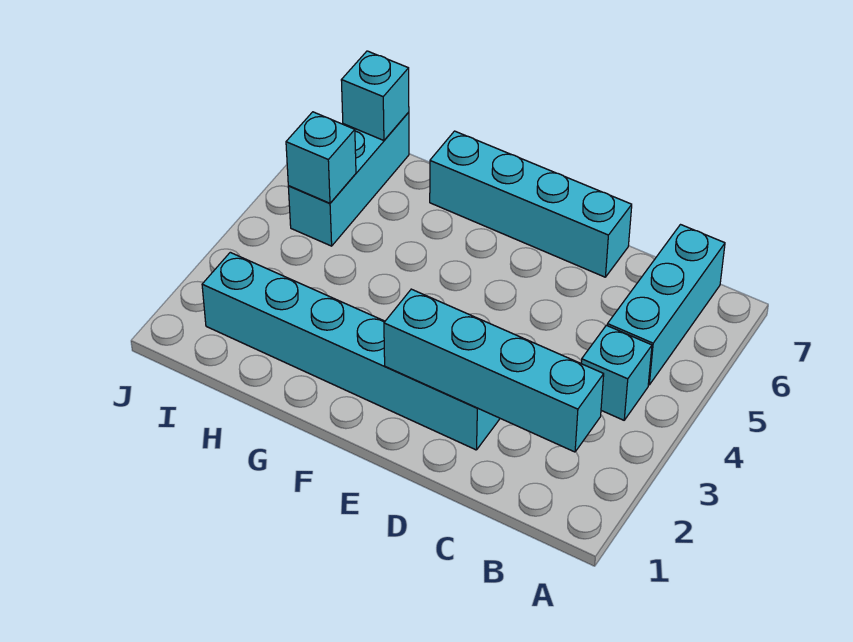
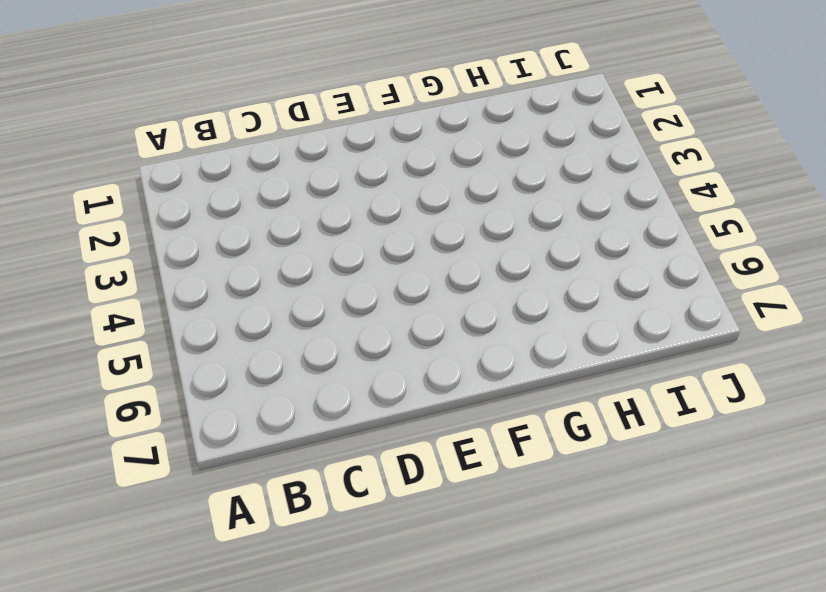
none -> cyan 1x1 brick [581,325,652,420]
none -> cyan 1x3 brick [607,225,725,385]

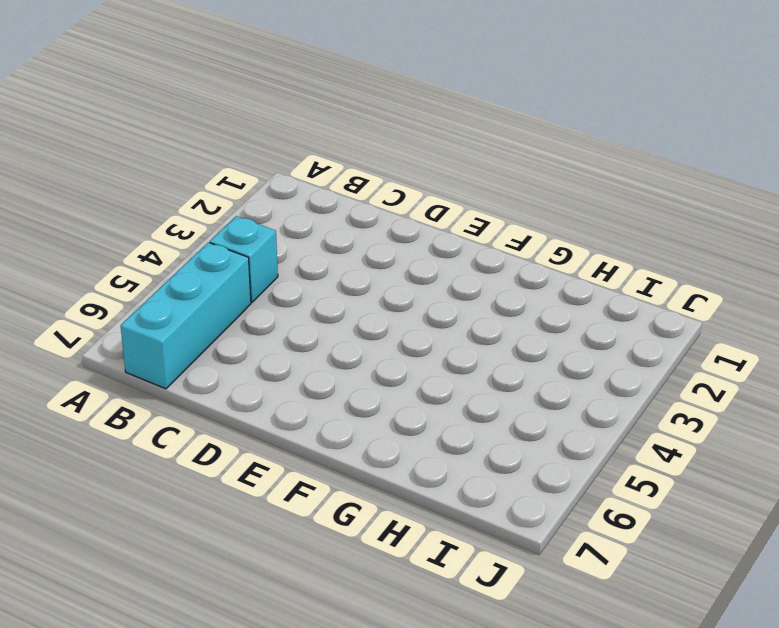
none -> cyan 1x6 brick [202,252,500,450]
none -> cyan 1x4 brick [430,131,632,277]

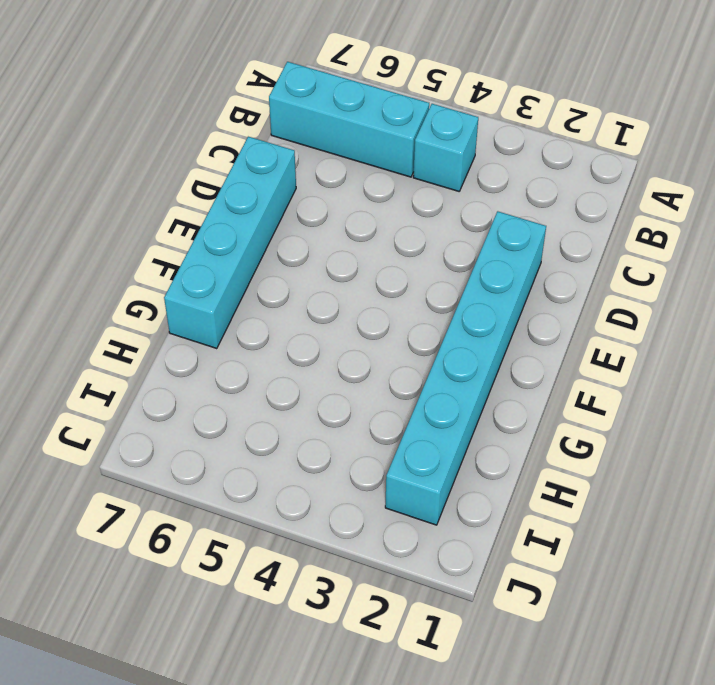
none -> cyan 1x3 brick [288,112,409,246]
none -> cyan 1x4 brick [384,289,604,452]

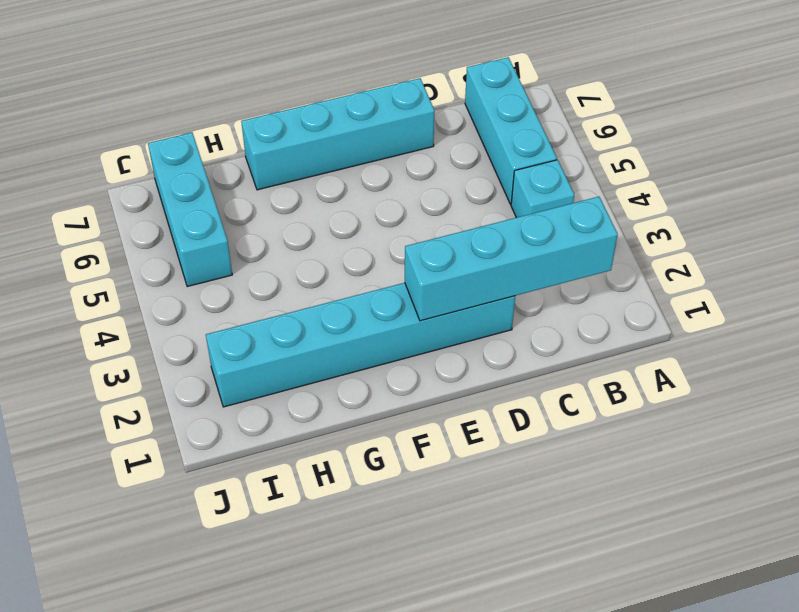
none -> cyan 1x1 brick [286,112,356,203]
none -> cyan 1x1 brick [341,51,409,140]

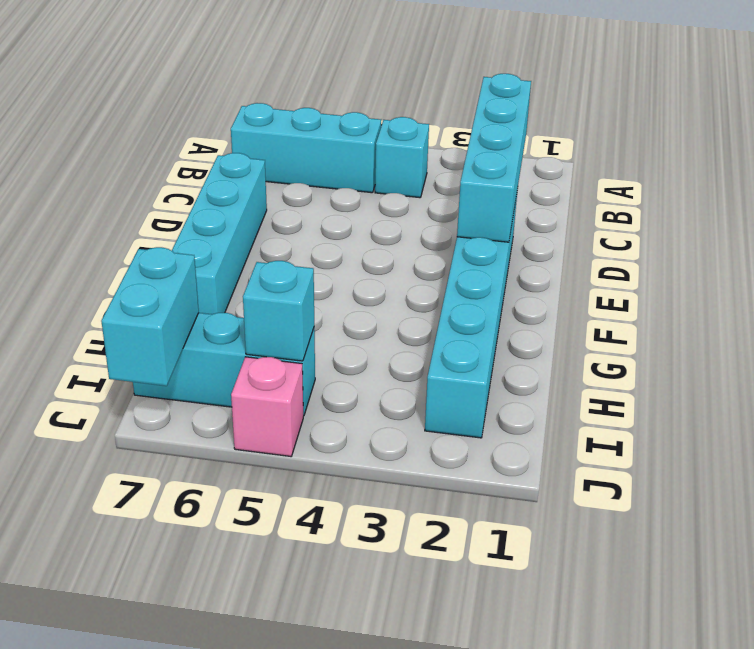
cyan 1x2 brick [101,247,199,386] -> cyan 1x1 brick [341,51,409,140]
pink 1x1 brick [231,357,303,456] -> none

